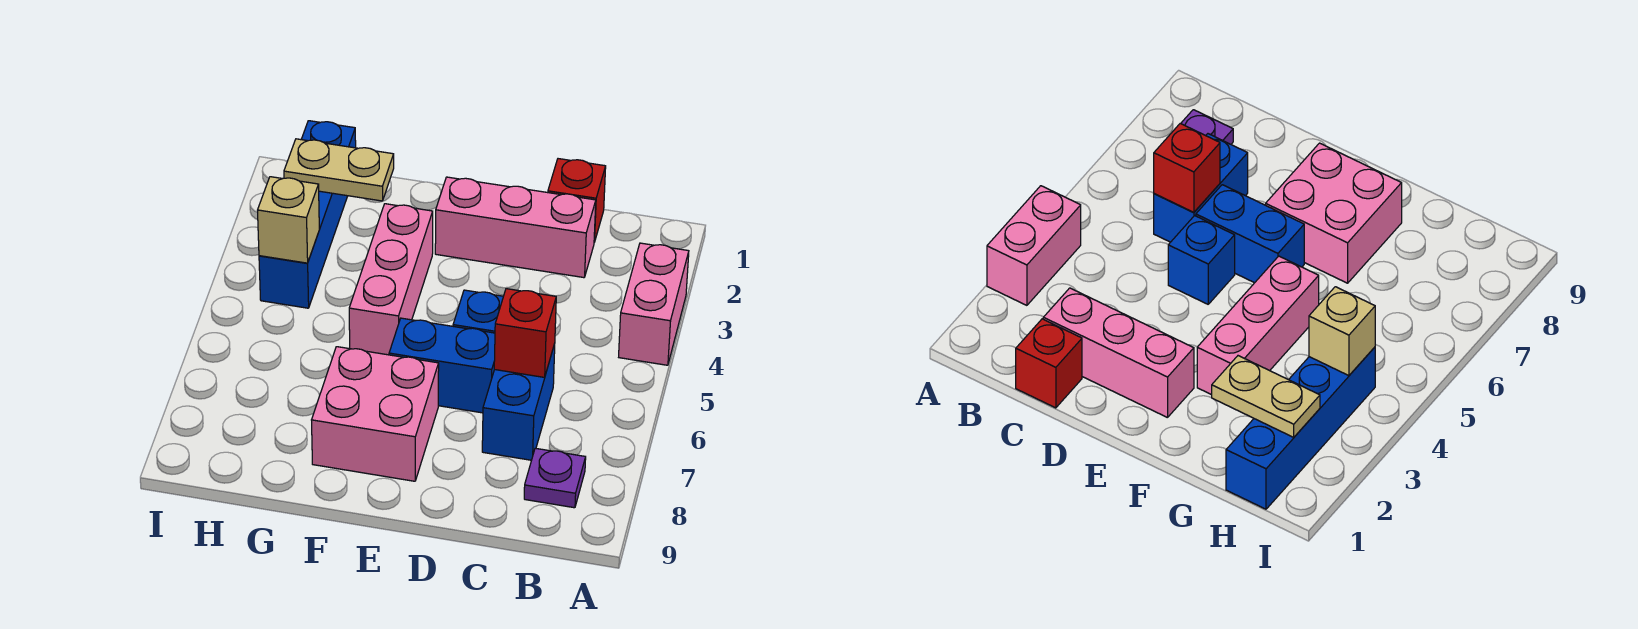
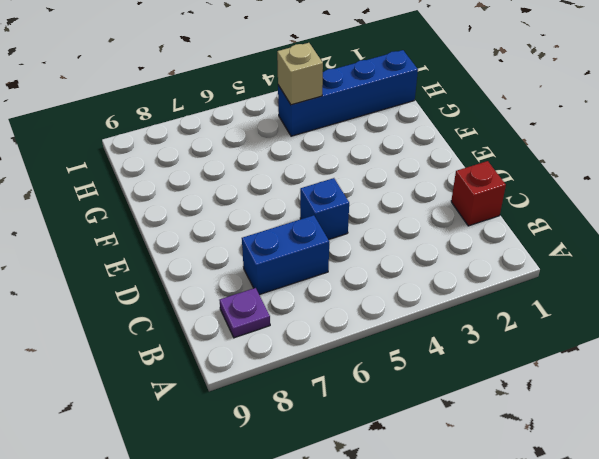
none -> pink 1x2 brick [619,243,689,365]
none -> pink 1x3 brick [435,177,596,278]
none -> blue 1x2 brick [389,318,495,413]

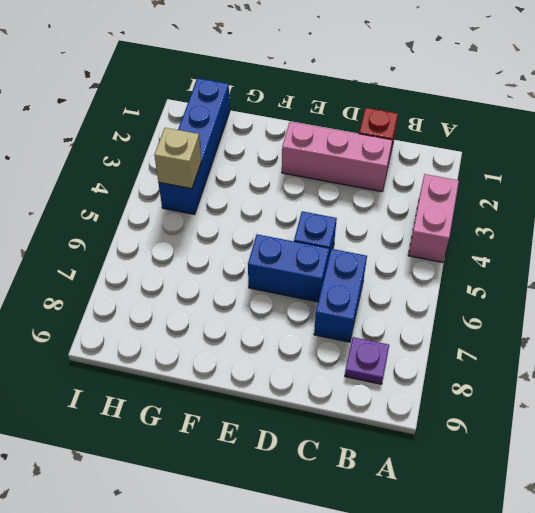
none -> pink 2x2 brick [312,347,439,481]
none -> pink 1x3 brick [349,204,433,355]
none -> red 1x1 brick [494,289,556,377]

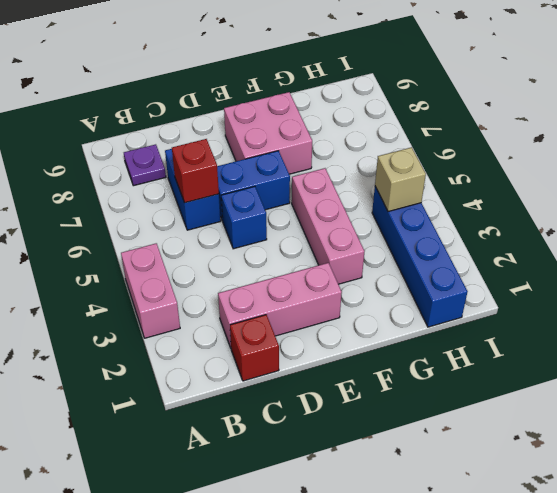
none -> tan 1x2 plate [284,139,394,201]

